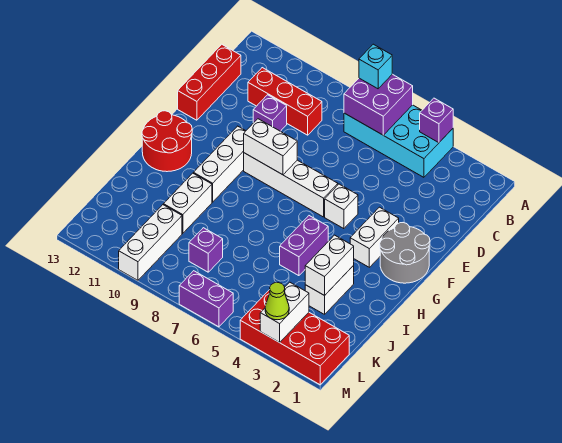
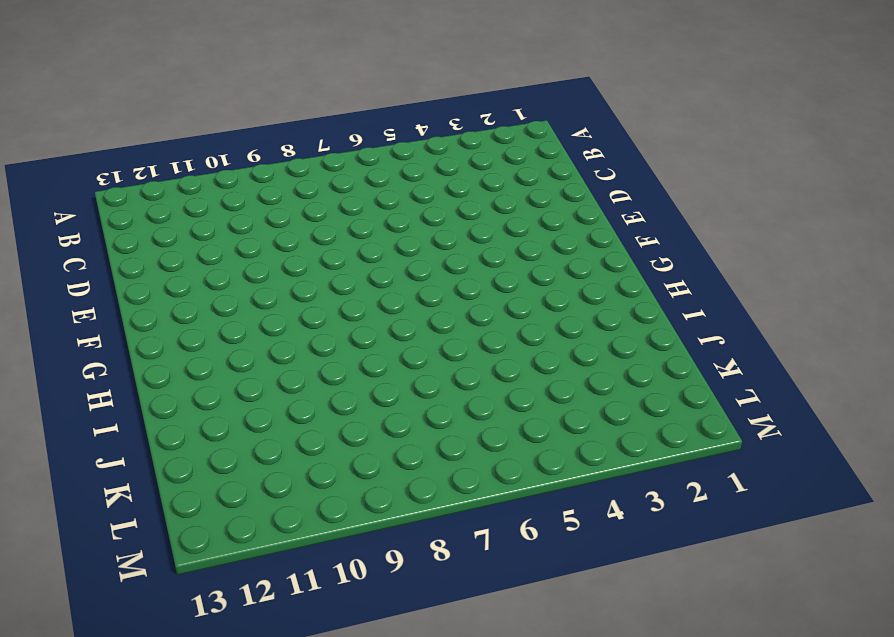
none -> cyan 2x4 brick [344,105,453,177]
none -> red 1x3 brick [248,68,322,135]
none -> red 1x3 brick [178,44,241,120]

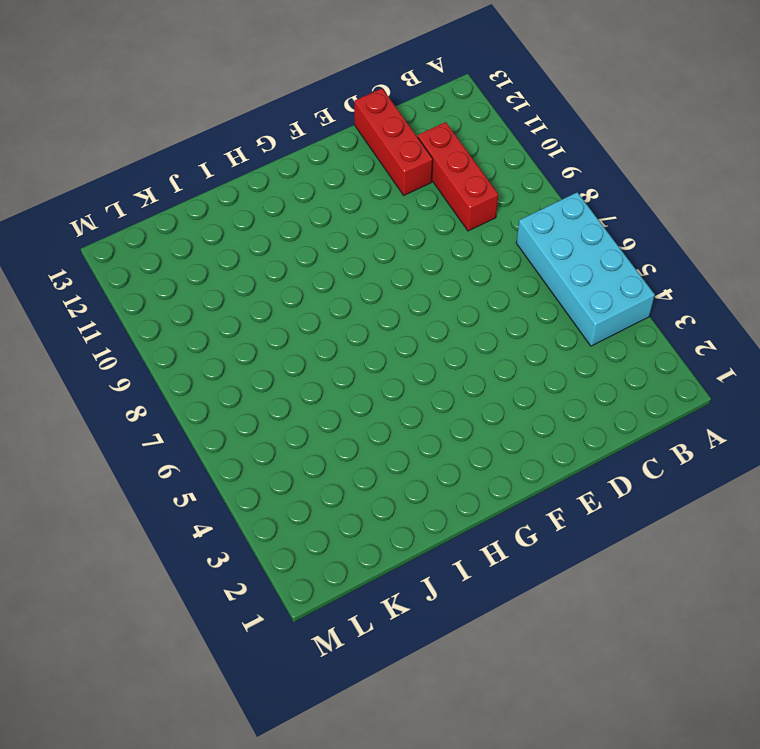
red 1x3 brick [354,88,433,195] -> red 1x3 brick turned to [178,44,241,120]
none -> purple 1x1 brick [253,95,287,131]
none -> grey 2x2 round brick [380,223,430,283]
none -> white 1x2 brick [350,207,399,267]

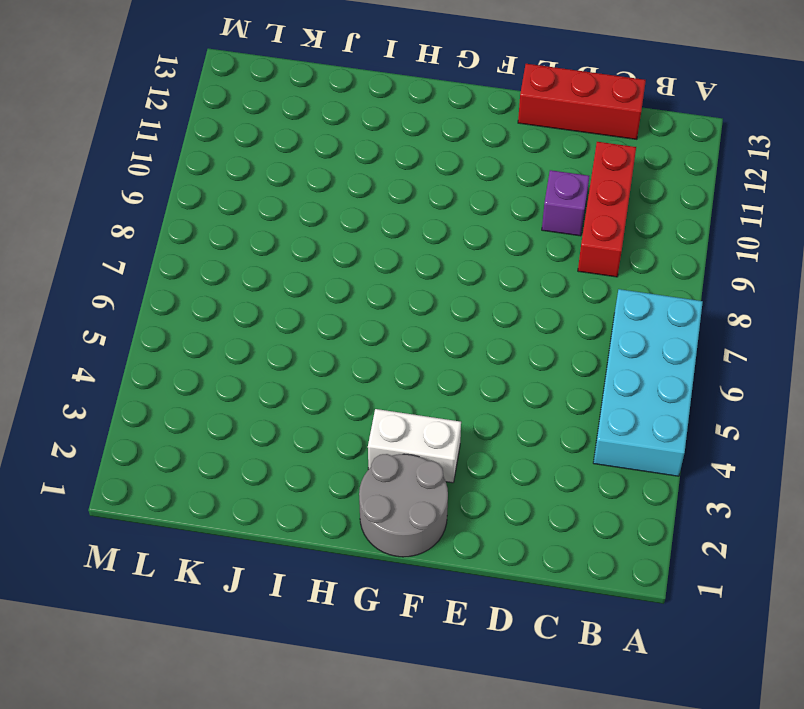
none -> white 1x1 brick [325,184,358,229]
none -> white 1x4 brick [244,153,338,217]
none -> white 1x3 brick [193,126,245,202]

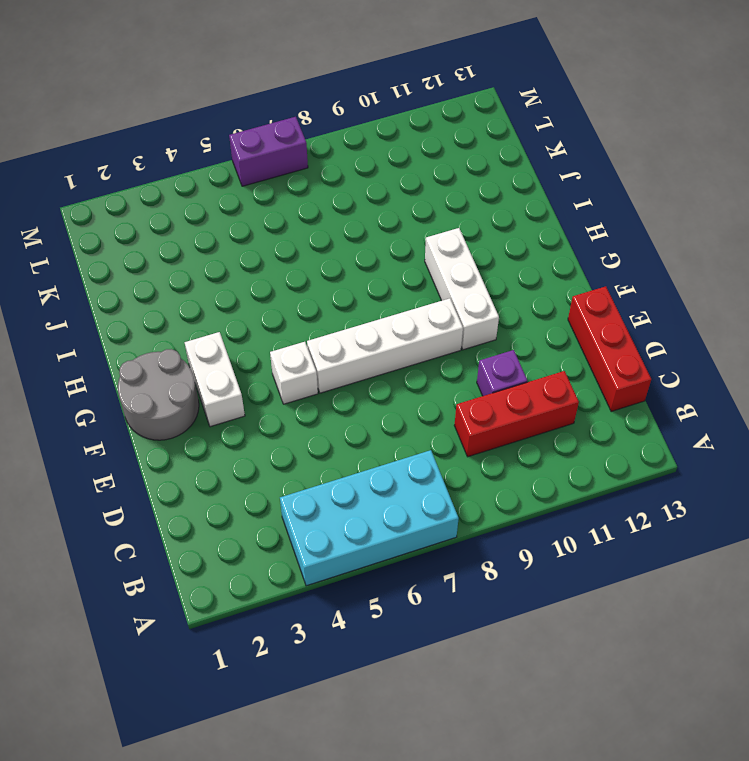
none -> red 2x2 round brick [142,111,192,172]
none -> purple 1x2 brick [280,216,328,276]
none -> white 1x2 brick [305,266,354,314]

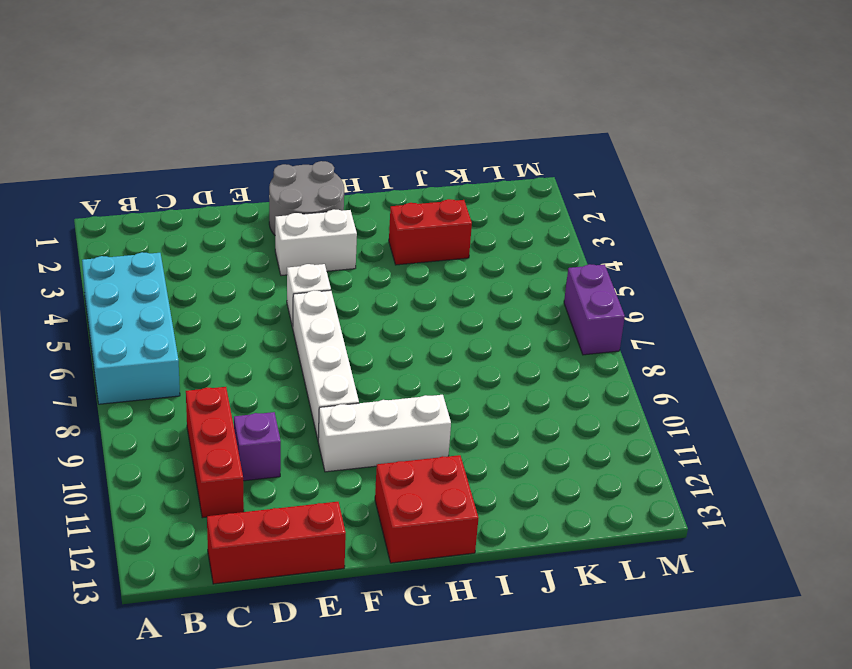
red 2x2 brick [375,455,478,563] -> red 2x2 round brick [142,111,192,172]
red 1x2 brick [389,199,472,265] -> white 1x2 brick [305,266,354,314]
none -> purple 1x2 brick [280,216,328,276]
none -> white 1x2 brick [164,173,212,233]
none -> purple 1x1 brick [189,228,223,272]

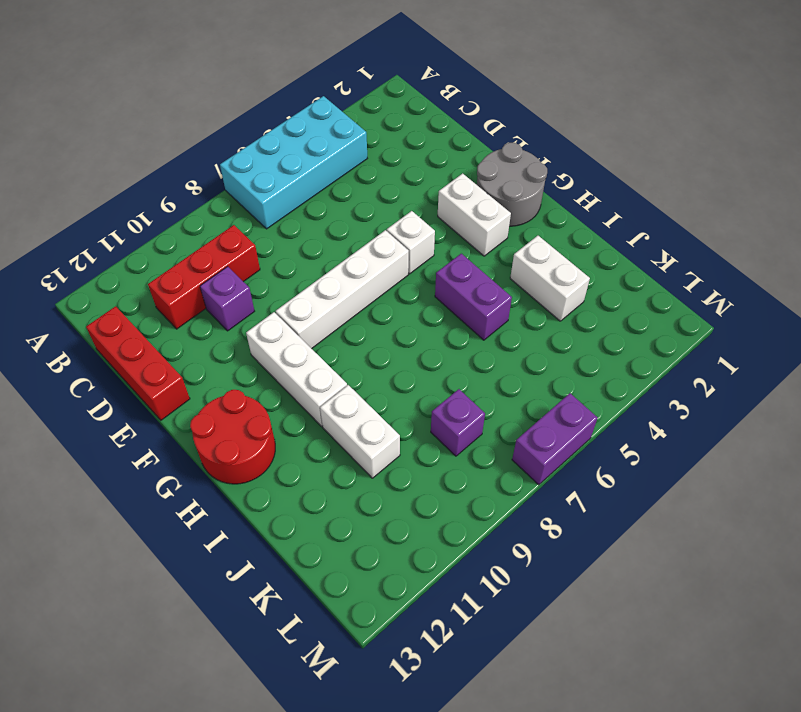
none -> white 1x3 brick [119,205,182,280]
none -> red 2x4 brick [240,290,349,385]
none -> purple 1x1 brick [420,98,453,143]

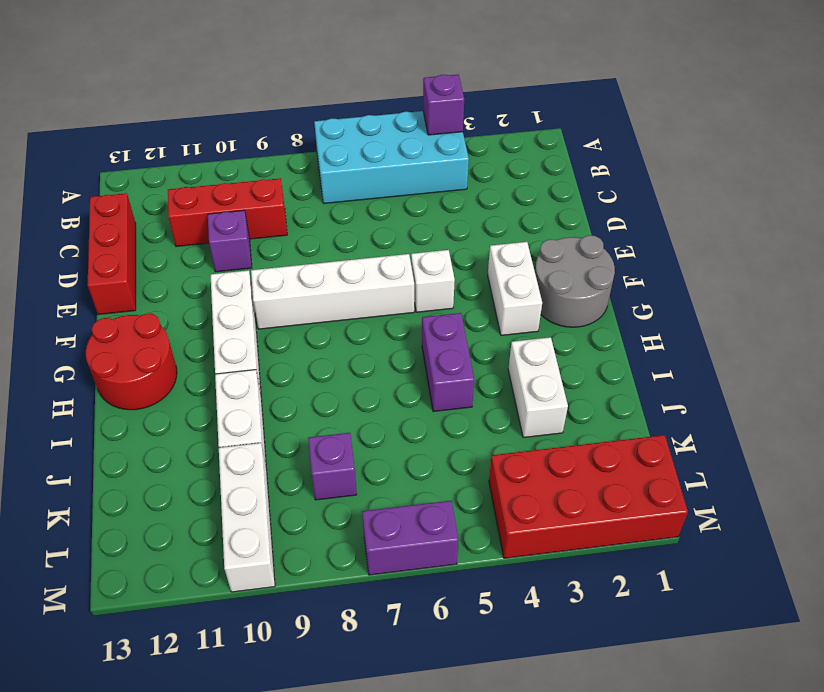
none -> purple 2x2 brick [344,74,413,135]
none -> white 1x2 brick [244,119,297,175]
none -> white 1x2 brick [305,235,354,296]

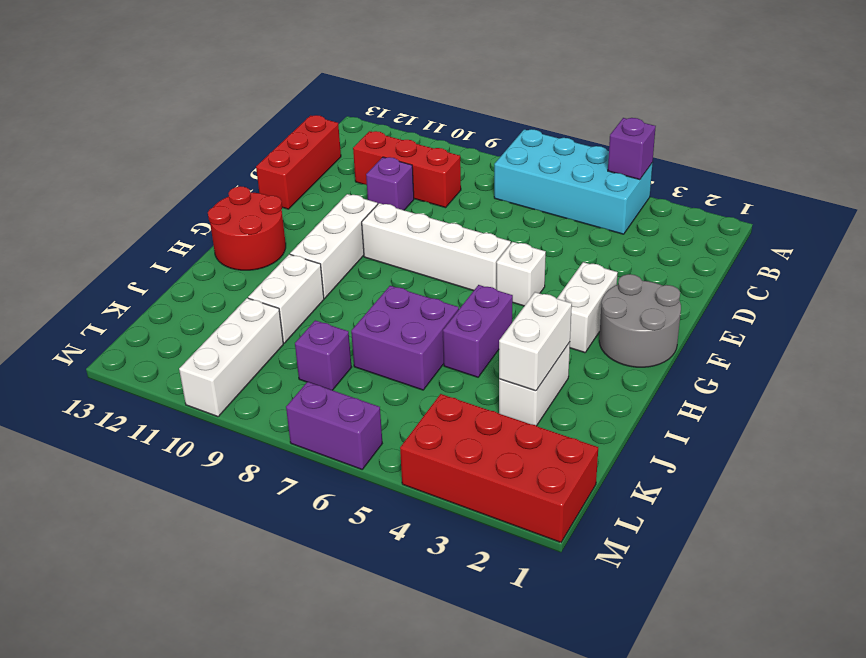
purple 2x2 brick [351,286,459,390] -> purple 2x2 brick moved to [344,74,413,135]
none -> white 1x2 brick [244,119,297,175]
none -> white 1x2 brick [260,282,309,343]
none -> cyan 1x1 brick [359,44,392,89]

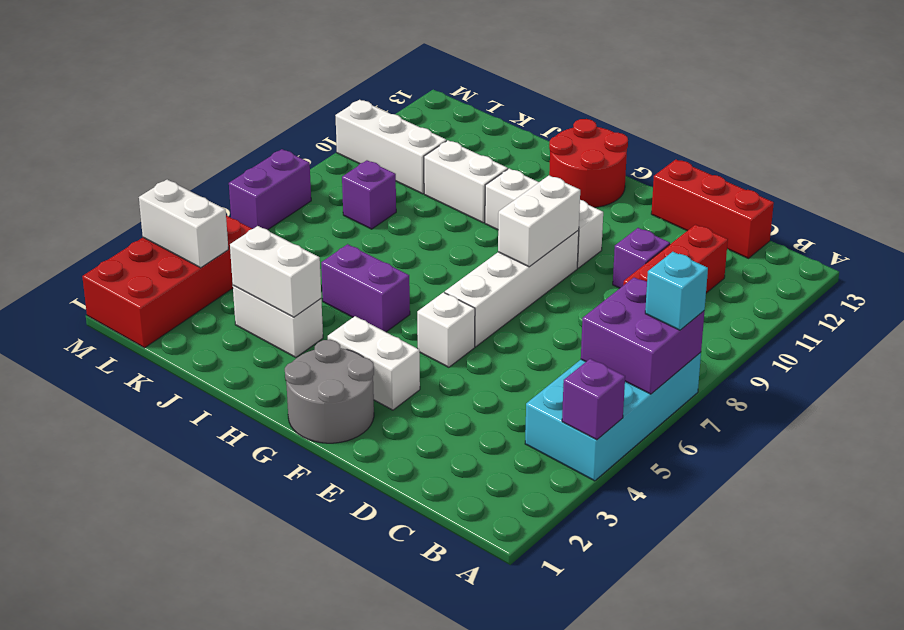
none -> lime 1x1 cone [265,283,289,320]

